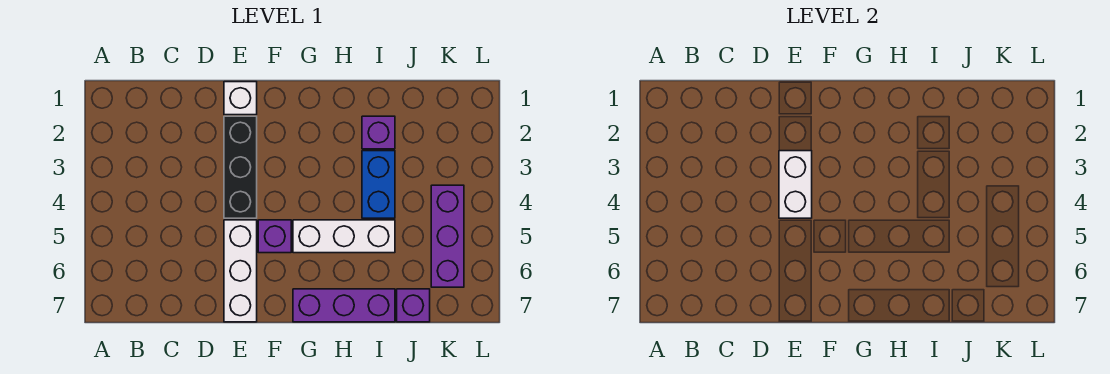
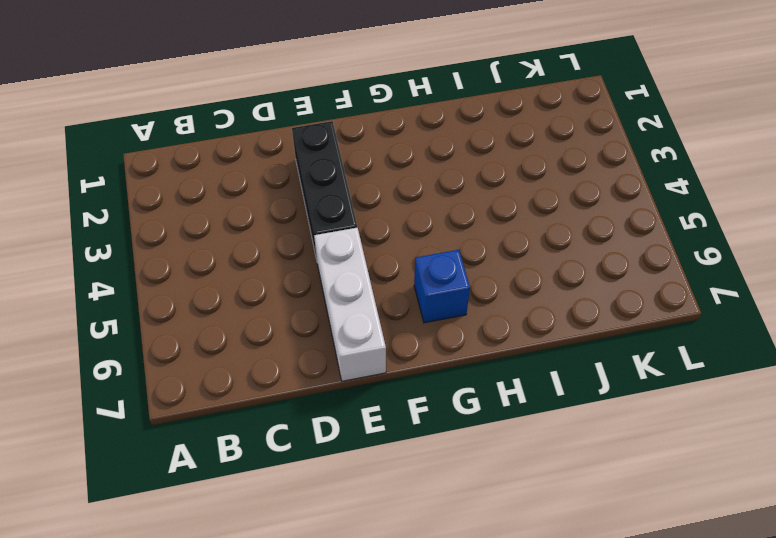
blue 1x1 brick [414,250,470,323] -> none
none -> white 1x1 brick [224,82,257,115]
none -> purple 1x1 brick [258,220,291,253]

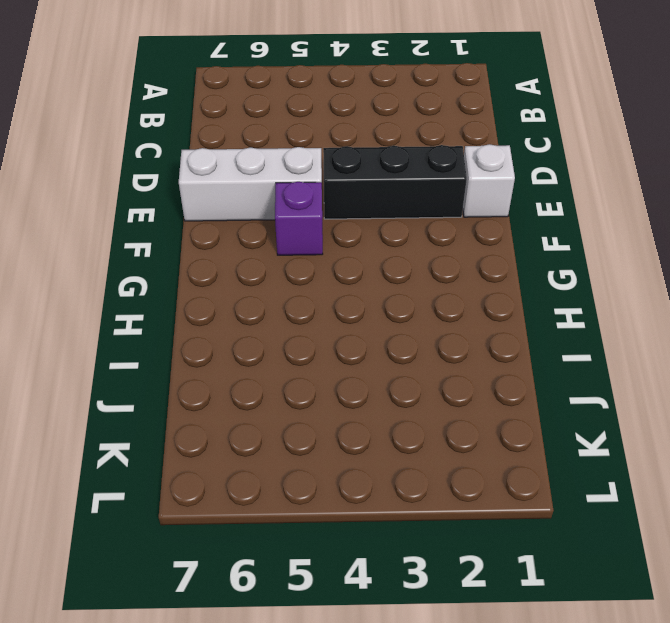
none -> white 1x3 brick [293,220,395,253]
none -> purple 1x3 brick [293,289,395,322]

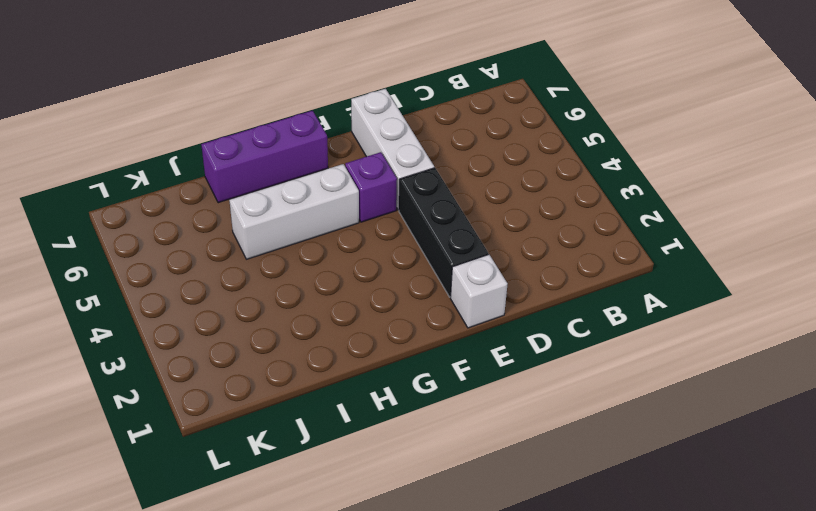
none -> purple 1x1 brick [362,116,395,149]
none -> blue 1x2 brick [362,151,395,218]

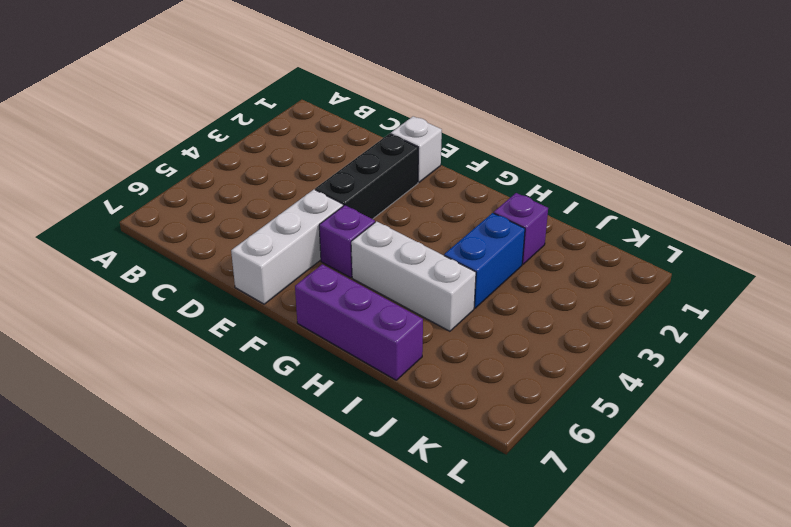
none -> purple 1x1 brick [397,289,430,322]
none -> purple 1x3 brick [431,185,464,287]

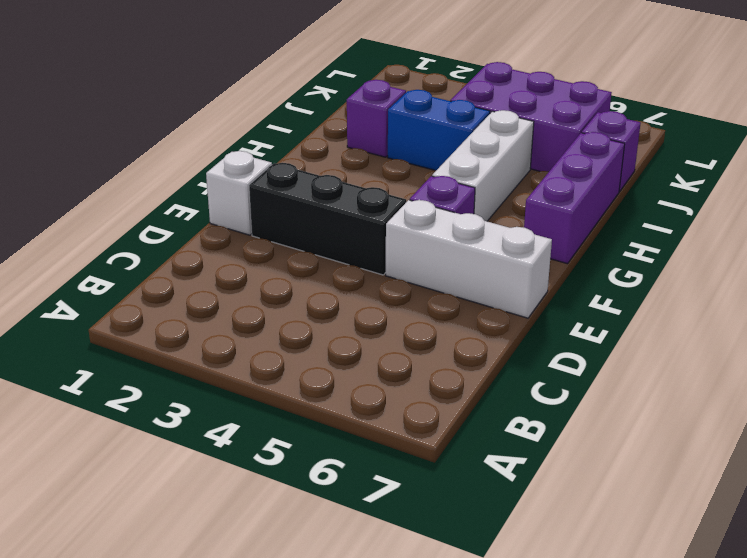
purple 2x3 brick [450,62,612,171] -> purple 1x3 brick [431,185,464,287]
none -> white 1x2 brick [779,151,812,218]

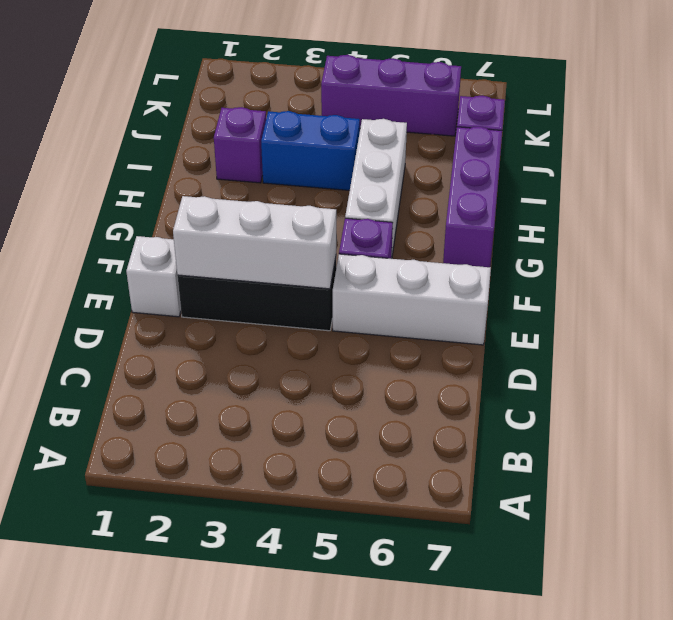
white 1x3 brick [173,196,336,289] -> white 1x2 brick [779,151,812,218]

